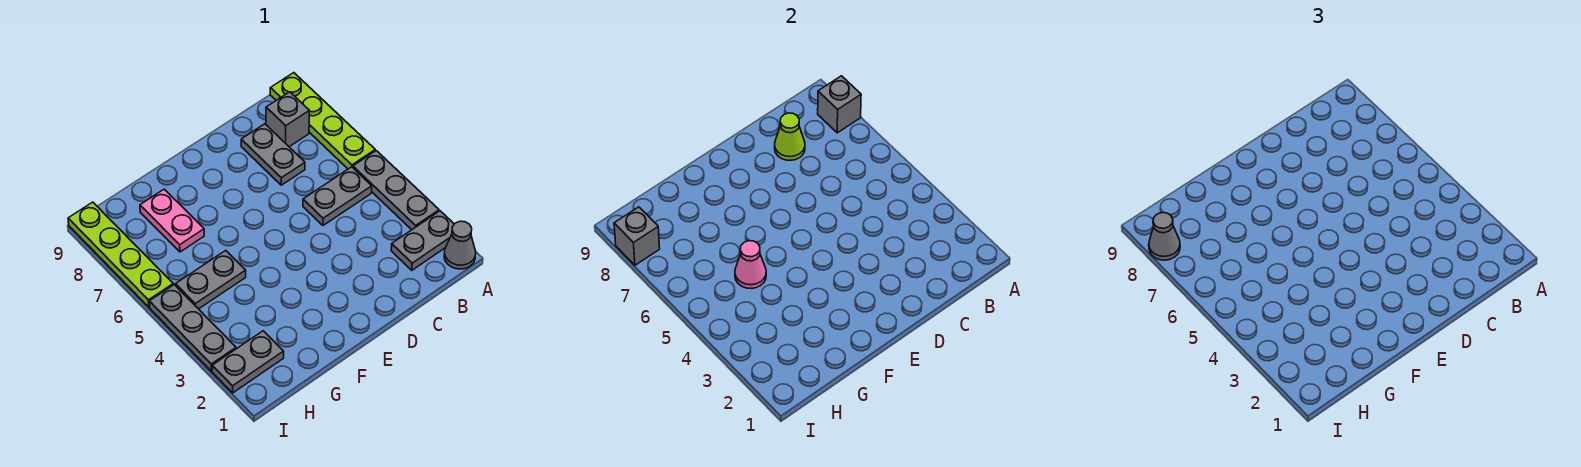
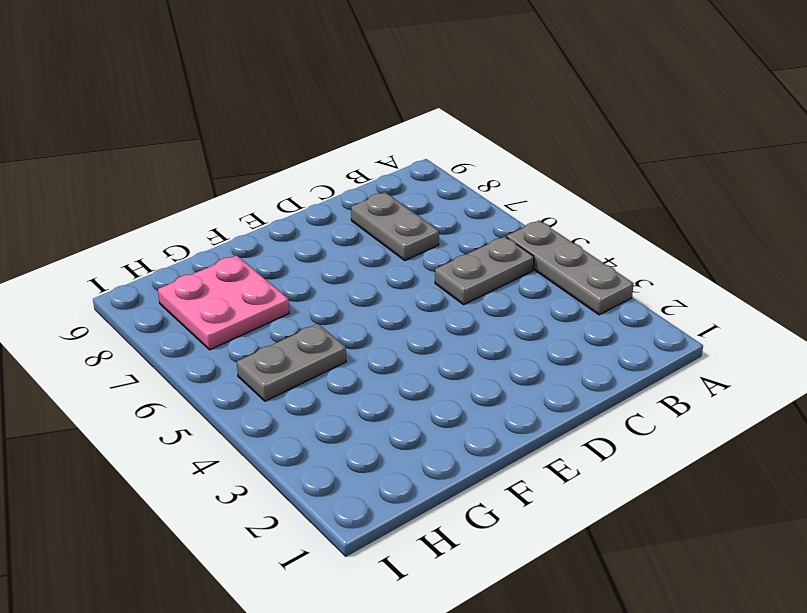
pink 2x2 plate [158,255,289,350] -> pink 1x2 plate [140,189,204,252]
none -> grey 1x1 cone [444,221,476,269]
none -> grey 1x2 plate [391,211,454,270]
none -> lime 1x4 plate [270,73,375,169]

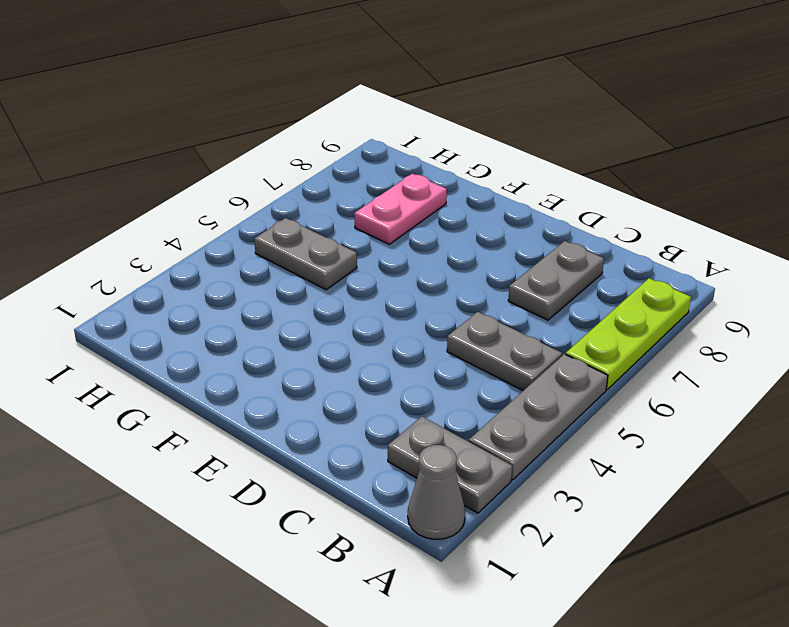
lime 1x3 plate [566,278,691,389] -> lime 1x4 plate [270,73,375,169]
none -> grey 1x1 brick [266,92,309,147]
none -> grey 1x2 plate [212,331,284,393]
none -> grey 1x3 plate [149,285,236,371]

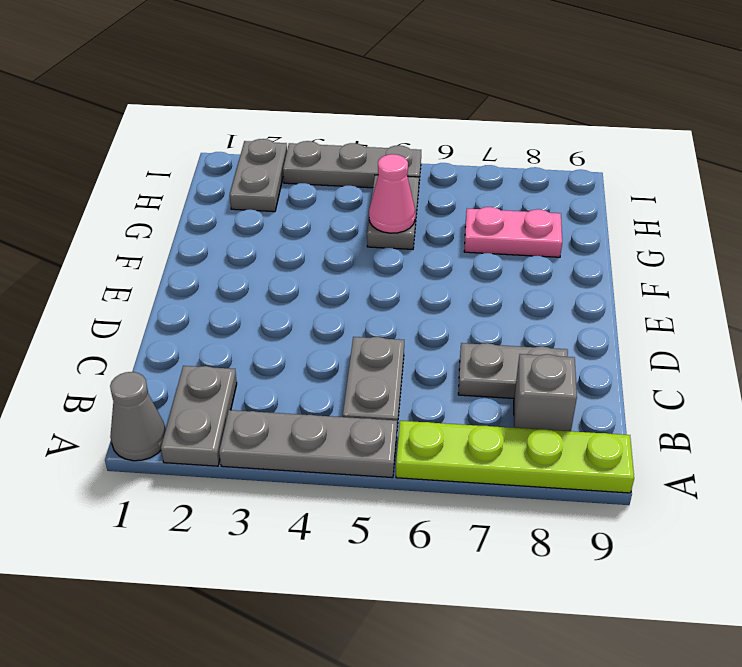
none -> lime 1x4 plate [68,202,173,307]
none -> grey 1x1 brick [818,76,861,133]
none -> lime 1x1 cone [775,113,805,160]

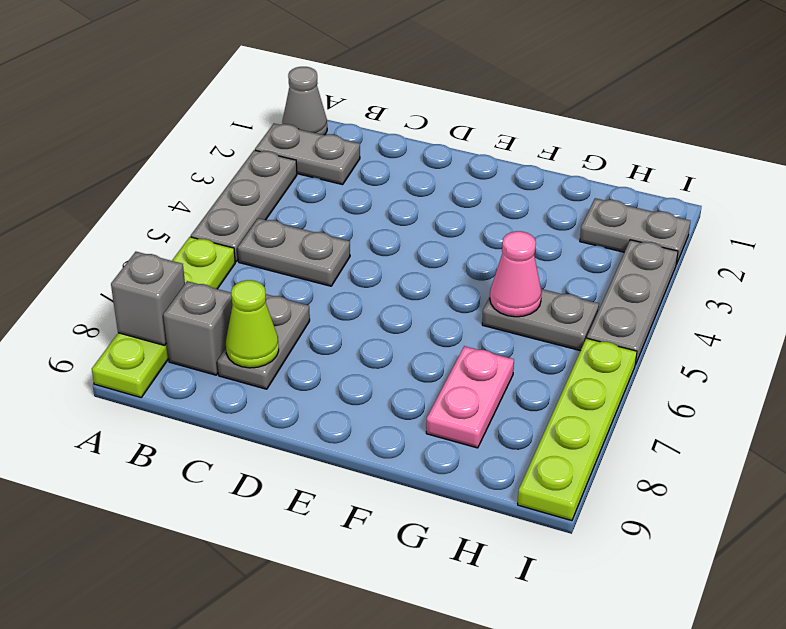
none -> grey 1x1 brick [614,207,660,265]
none -> grey 1x1 cone [1149,213,1180,260]

